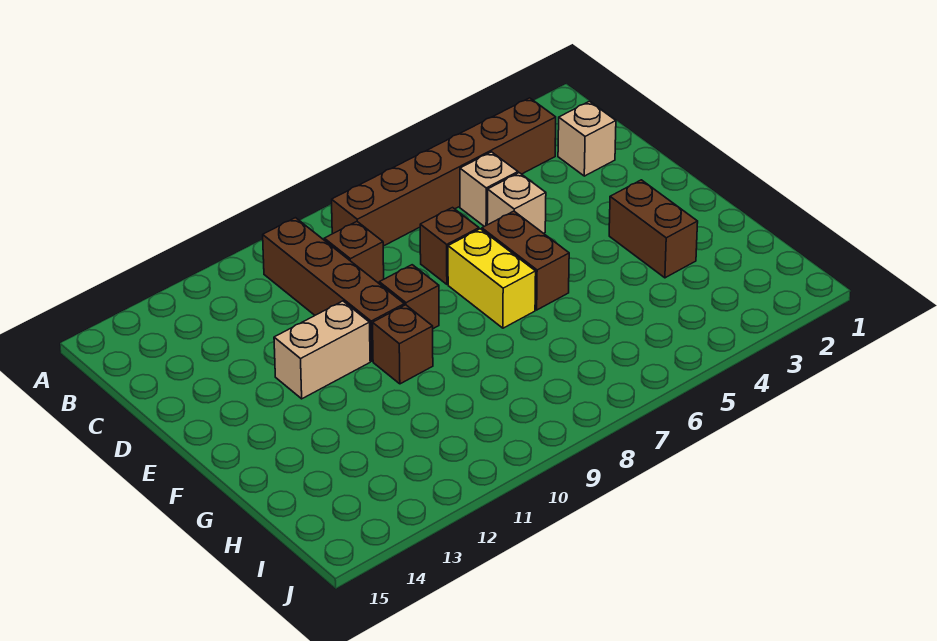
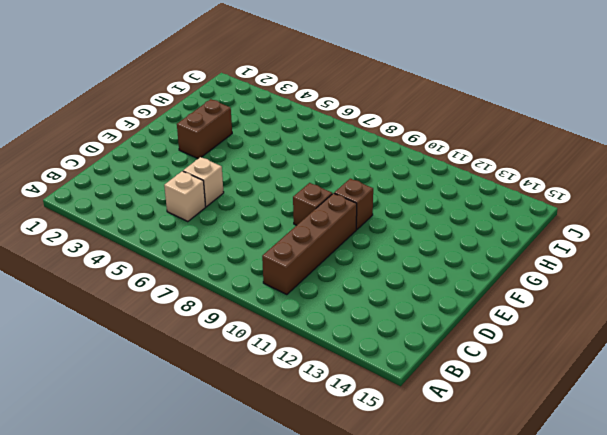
none -> brown 1x6 brick [332,98,556,246]
none -> tan 1x1 brick [558,101,616,176]
none -> brown 1x1 brick [324,222,384,283]

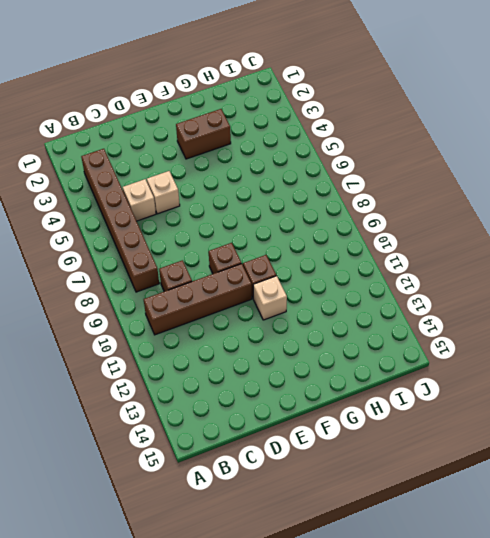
tan 1x1 brick [253,276,287,320] -> tan 1x1 brick moved to [558,101,616,176]
none -> brown 1x1 brick [420,208,479,284]
none -> brown 1x2 brick [482,211,569,310]
none -> yellow 1x2 brick [448,229,536,328]

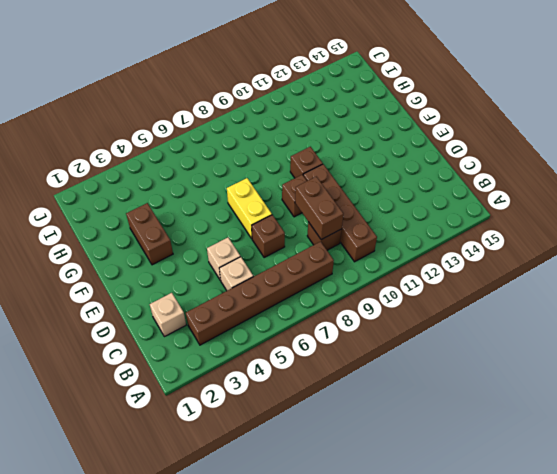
brown 1x2 brick [295,177,343,240] -> brown 1x2 brick moved to [482,211,569,310]
none -> tan 1x2 brick [274,301,370,399]

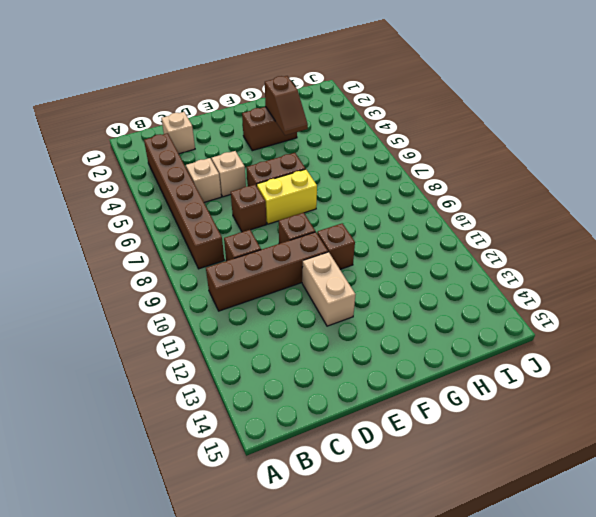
brown 1x2 slope [265,76,308,135] -> none

